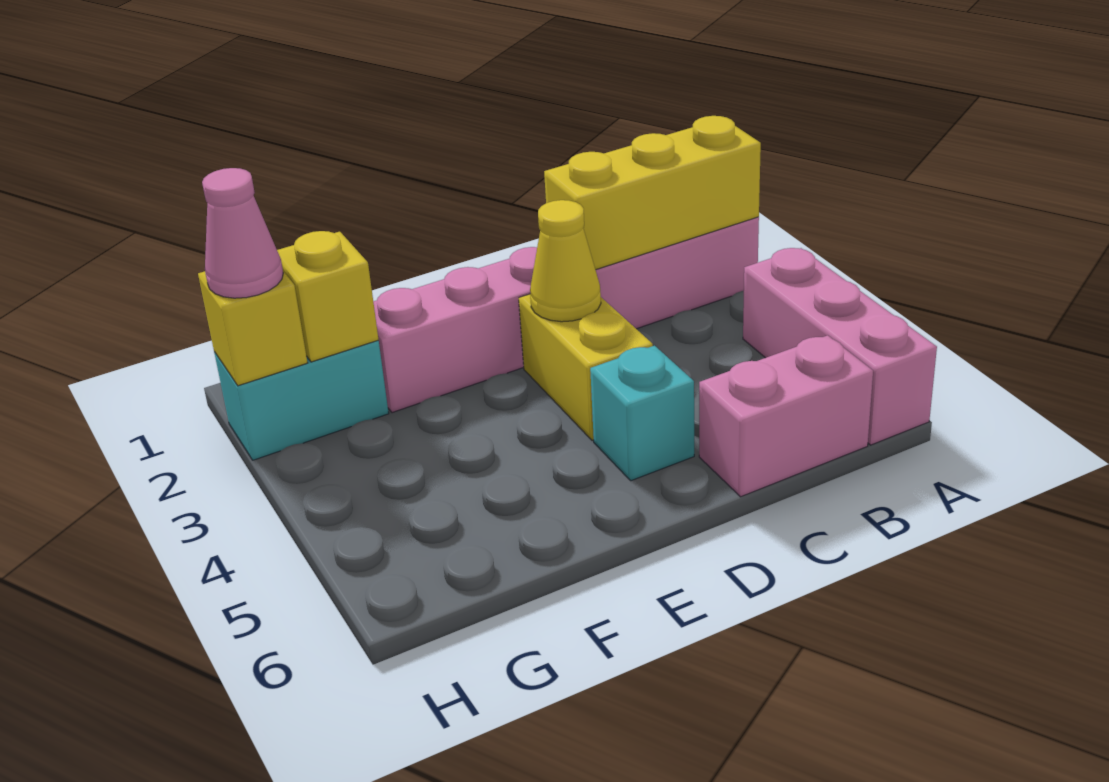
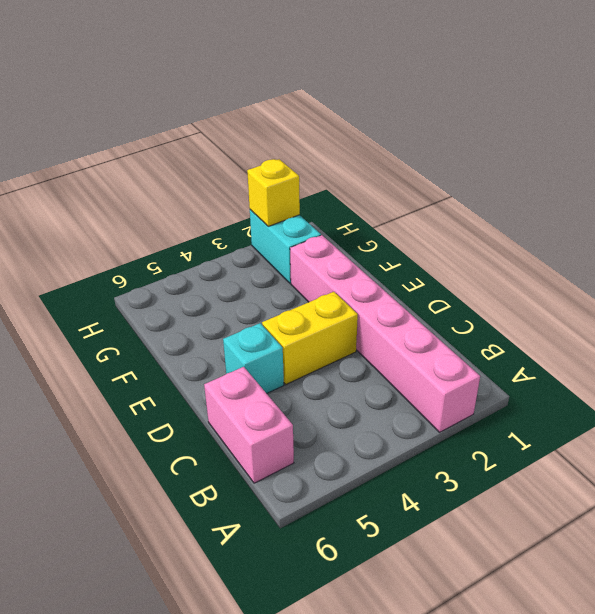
none -> pink 1x3 brick [743,248,937,445]
none -> yellow 1x3 brick [544,116,761,270]

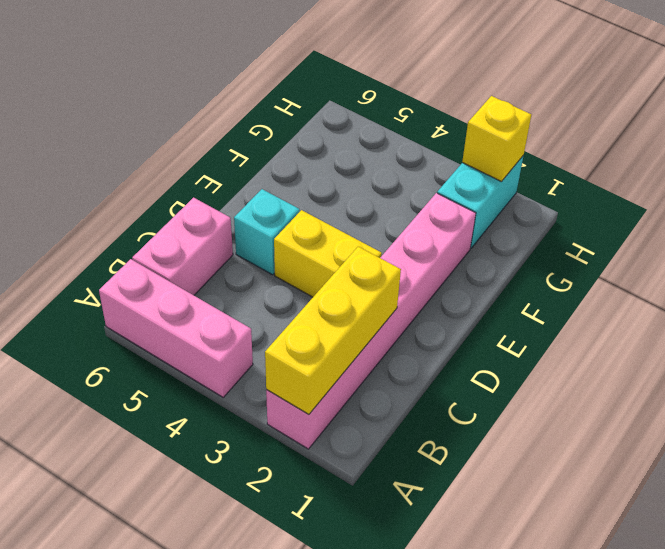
none -> yellow 1x1 cone [530,200,601,322]
none -> yellow 1x1 brick [277,231,379,362]

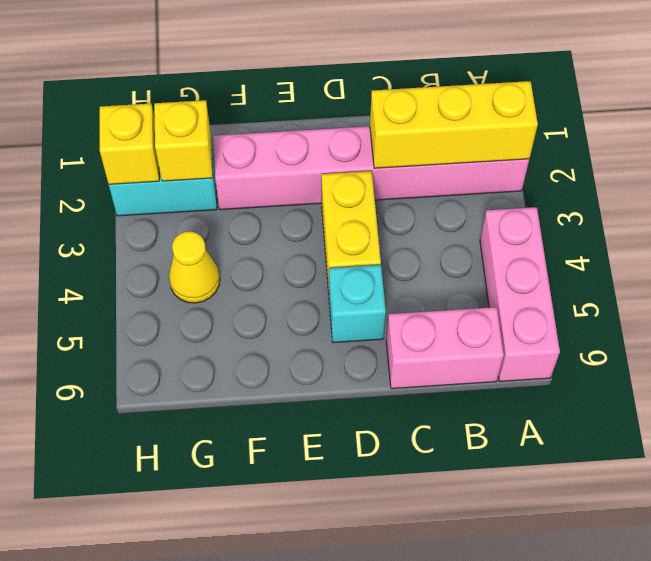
yellow 1x1 cone [169,232,220,303] -> yellow 1x1 cone moved to [530,200,601,322]
none -> pink 1x1 cone [202,168,283,298]

